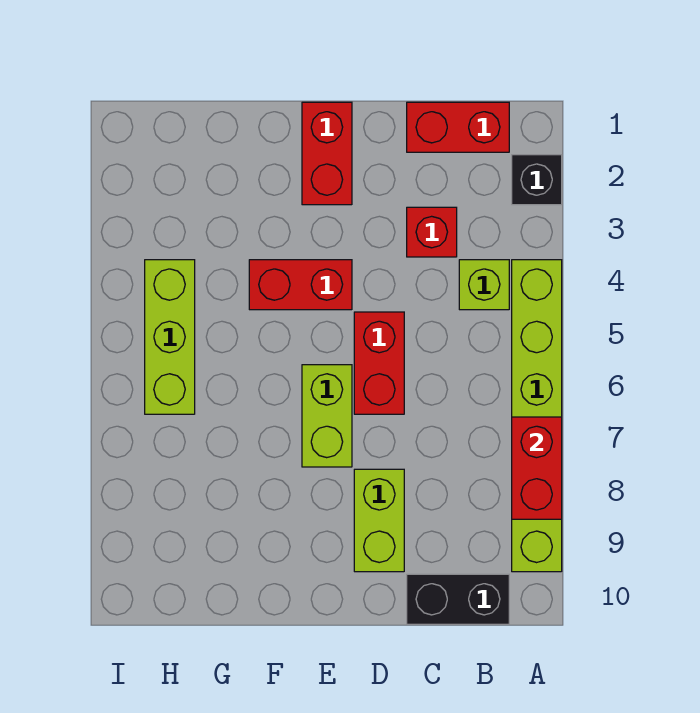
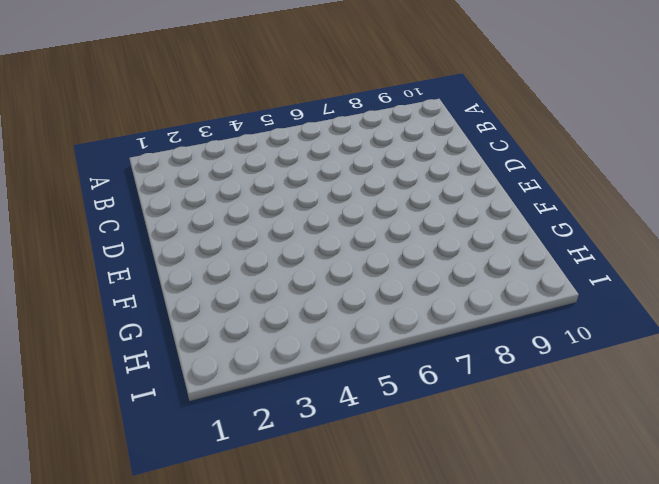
none -> black 1x1 brick [512,155,562,205]
none -> lime 1x6 brick [512,260,562,572]
none -> red 1x2 brick [407,102,509,152]

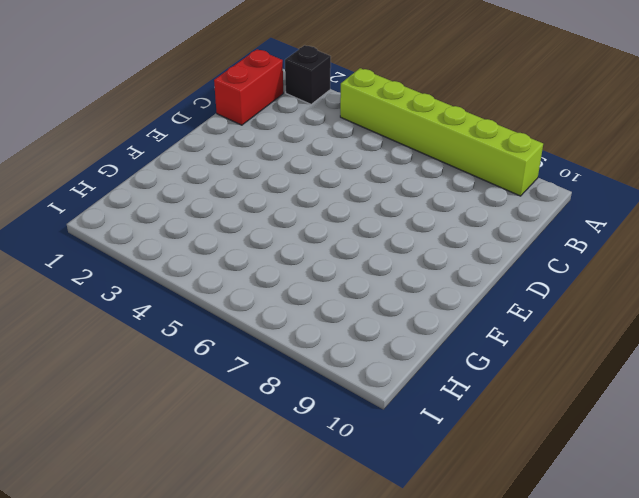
none -> lime 1x1 brick [459,260,509,310]
none -> black 1x2 brick [407,574,509,624]
none -> red 1x1 brick [407,207,457,257]

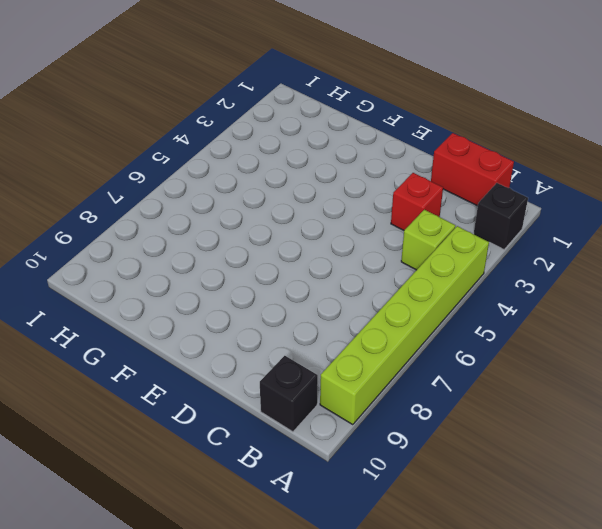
black 1x1 brick [260,356,318,432] -> black 1x2 brick [407,574,509,624]
none -> red 1x2 brick [354,312,404,414]
none -> lime 1x2 brick [354,469,404,572]
none -> red 1x2 brick [302,102,352,205]

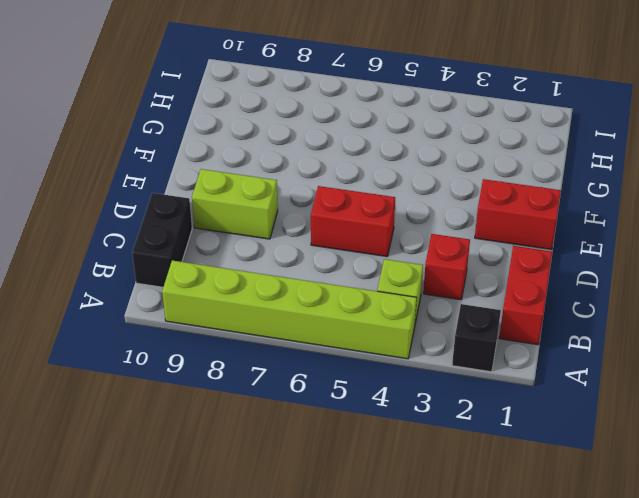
none -> red 1x2 brick [249,260,352,310]
none -> lime 1x2 brick [302,365,352,467]
none -> lime 1x3 brick [145,260,195,414]

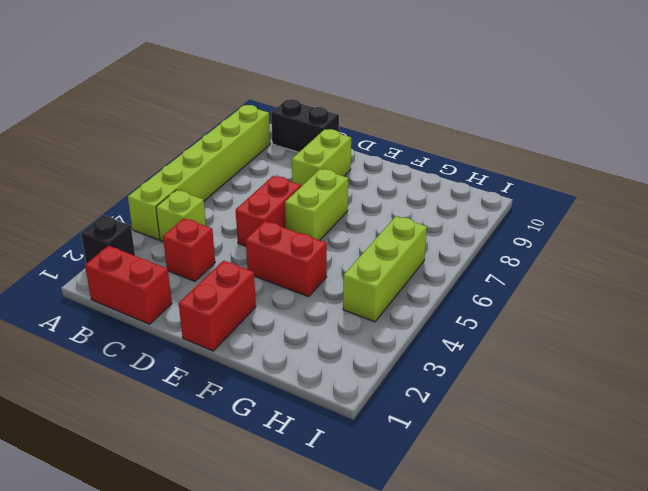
none -> red 1x2 brick [512,417,562,519]

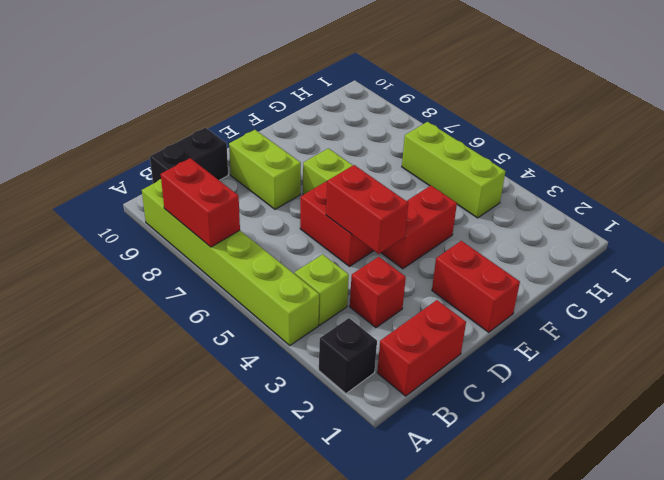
red 1x2 brick [326,165,408,254] -> none

